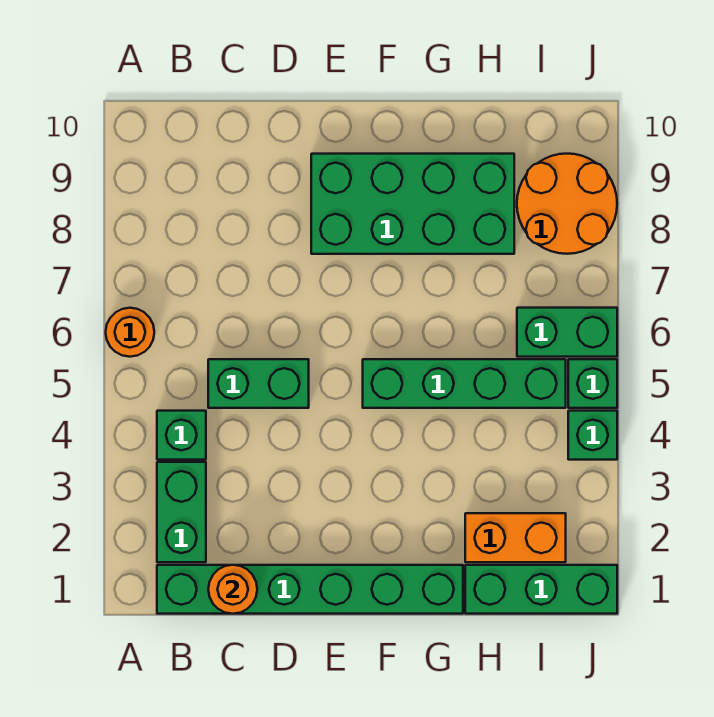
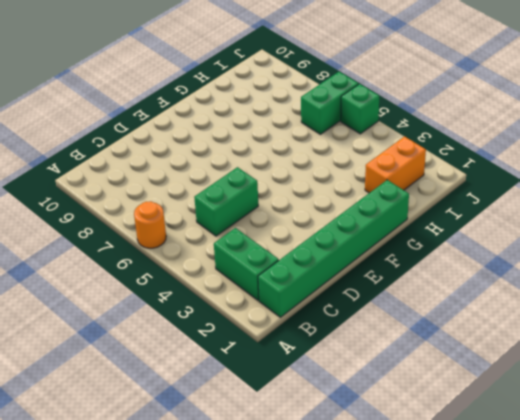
none -> green 1x1 brick [157,411,206,460]
none -> green 2x4 brick [311,154,514,254]
none -> green 1x4 brick [363,359,566,408]

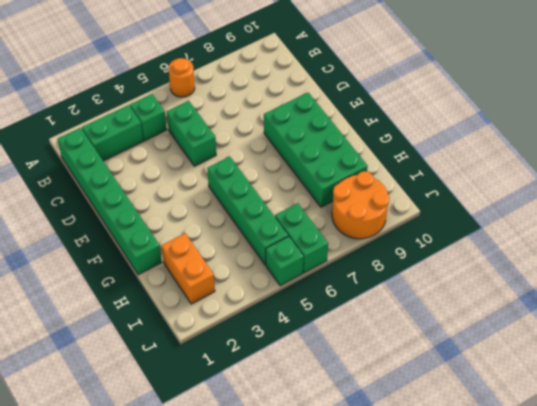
none -> green 1x3 brick [465,565,617,614]
none -> green 1x1 brick [568,411,617,460]
none -> orange 1x1 round brick [208,565,257,614]

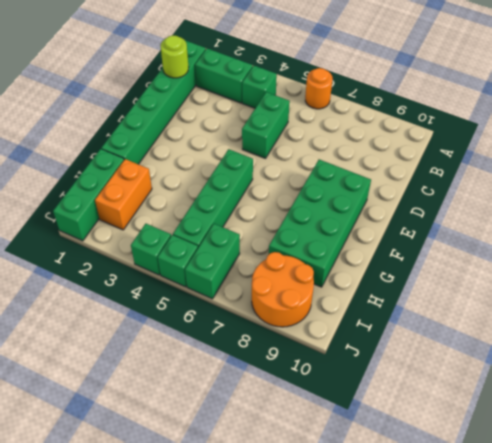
lime 1x1 round brick [161,35,189,78] -> orange 1x1 round brick [208,565,257,614]

